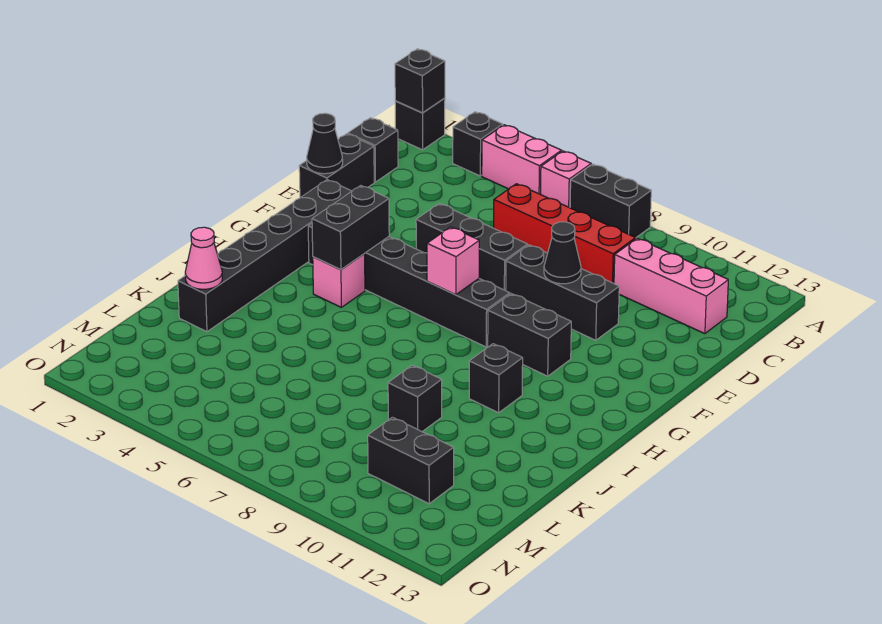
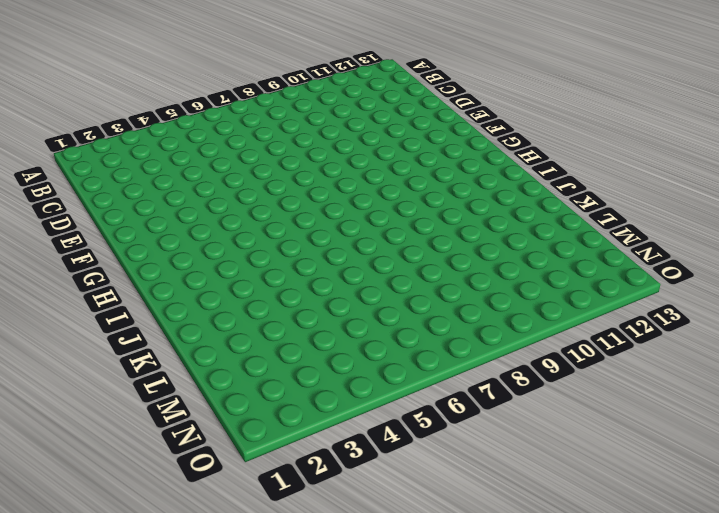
none -> black 1x1 brick [395,98,445,150]
none -> black 1x1 brick [453,112,503,176]
none -> pink 1x2 brick [482,125,562,194]

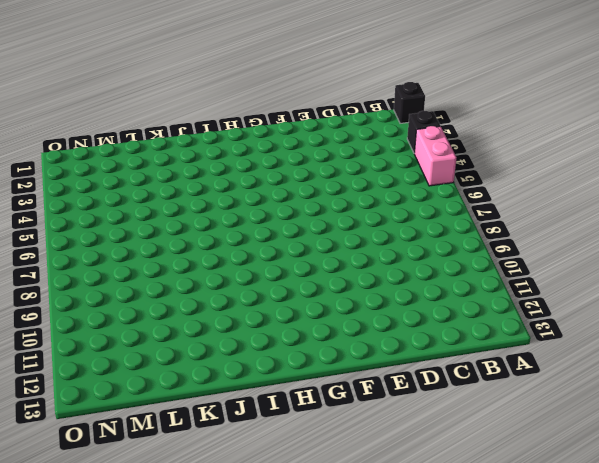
none -> pink 1x1 brick [540,151,591,208]
none -> black 1x2 brick [570,164,651,238]
none -> black 1x1 brick [348,118,398,182]

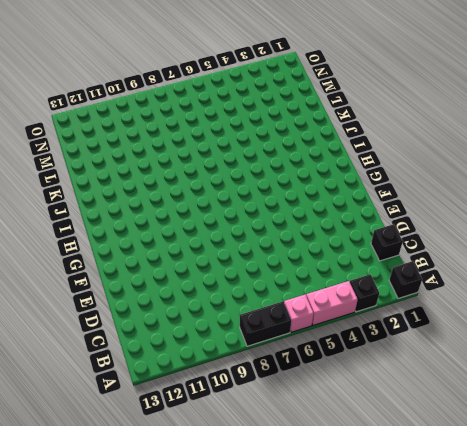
none -> red 1x4 brick [494,184,636,283]
none -> pink 1x3 brick [614,238,728,334]
none -> black 1x2 brick [299,134,374,198]

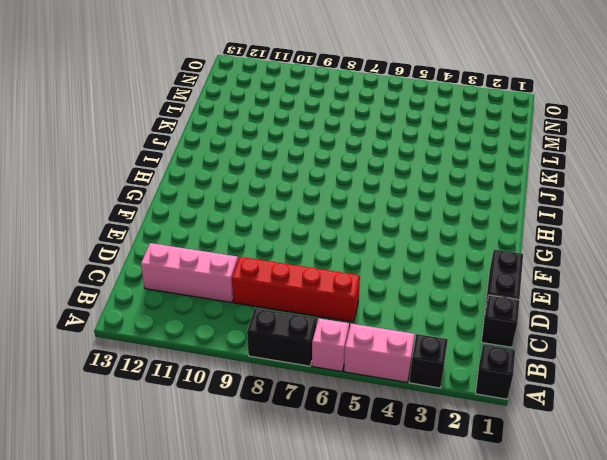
none -> black 1x3 brick [416,204,527,291]
none -> black 1x3 brick [506,245,619,340]
none -> black 1x6 brick [178,180,352,332]

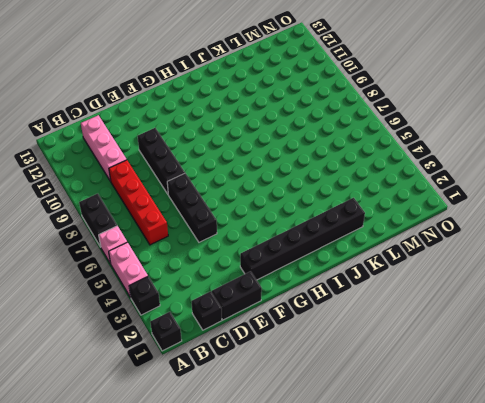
none -> black 1x6 brick [308,224,510,347]
none -> black 1x2 brick [488,294,571,376]
none -> pink 1x1 brick [313,254,365,307]

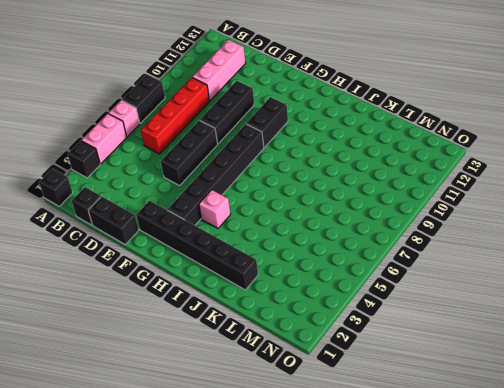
none -> black 1x1 brick [469,344,523,413]
none -> black 1x1 brick [388,365,442,432]
none -> black 1x2 brick [368,417,454,504]

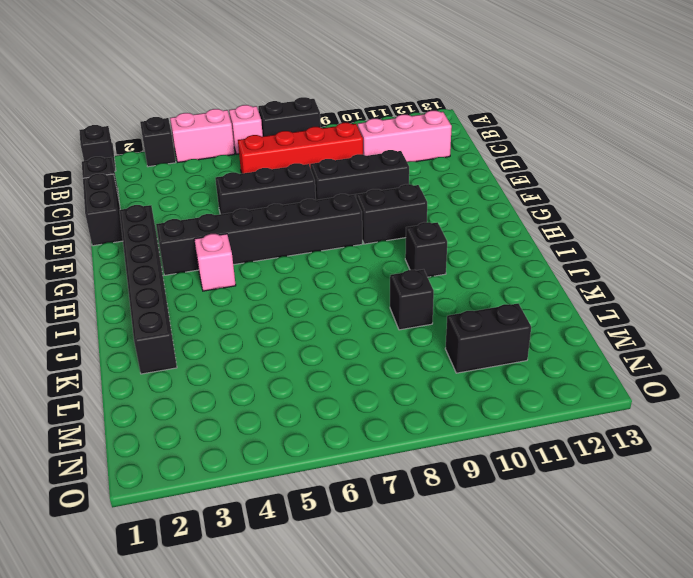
none -> black 1x1 brick [395,49,445,113]
none -> black 1x1 cone [307,113,343,174]
none -> black 1x1 cone [544,222,581,284]

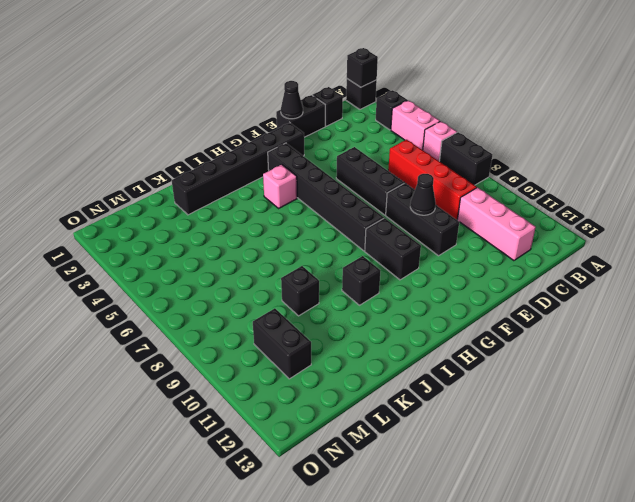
none -> black 1x2 brick [312,186,389,270]
none -> pink 1x1 brick [427,227,479,295]
none -> pink 1x1 cone [185,227,222,289]

